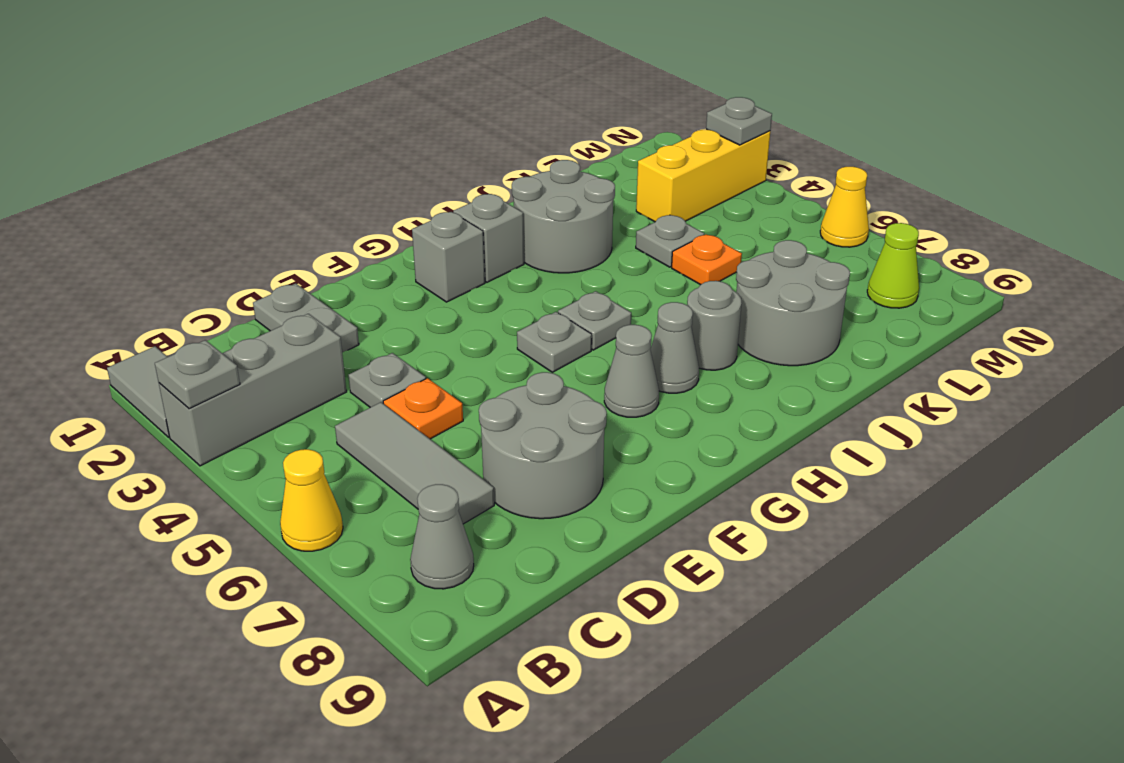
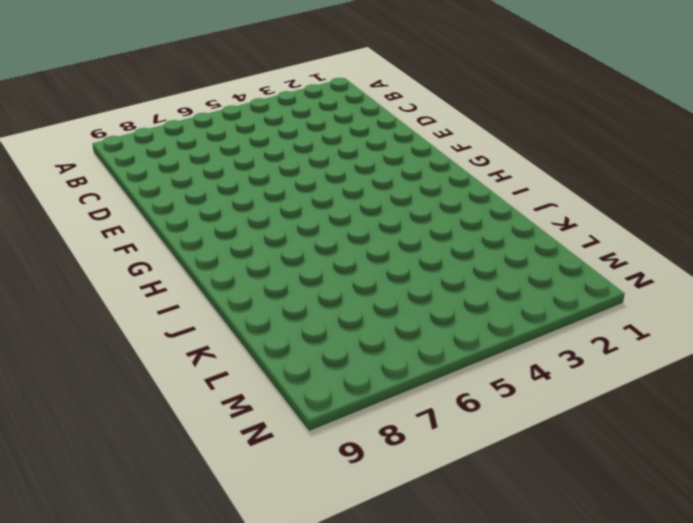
none -> grey 1x2 tile [107,346,170,437]
none -> grey 1x3 brick [159,314,346,466]
none -> yellow 1x1 cone [280,449,343,551]

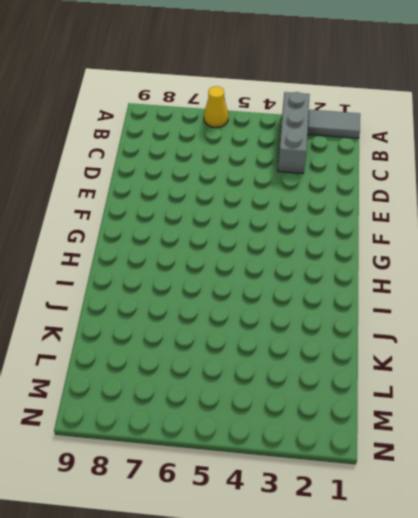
none -> grey 1x1 cone [410,484,474,589]
none -> grey 1x3 tile [335,402,494,524]
none -> grey 1x2 plate [253,283,359,353]

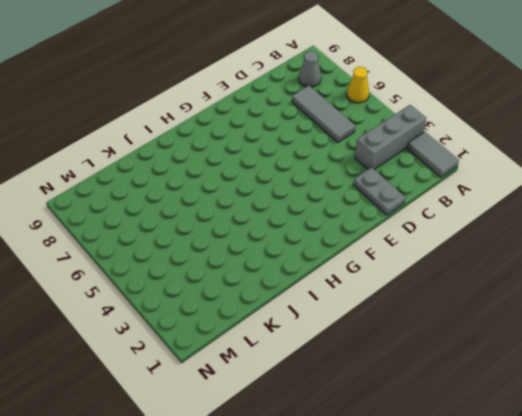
none -> grey 1x1 plate [349,353,426,407]
none -> orange 1x1 plate [383,378,463,439]
none -> grey 2x2 round brick [479,372,607,519]

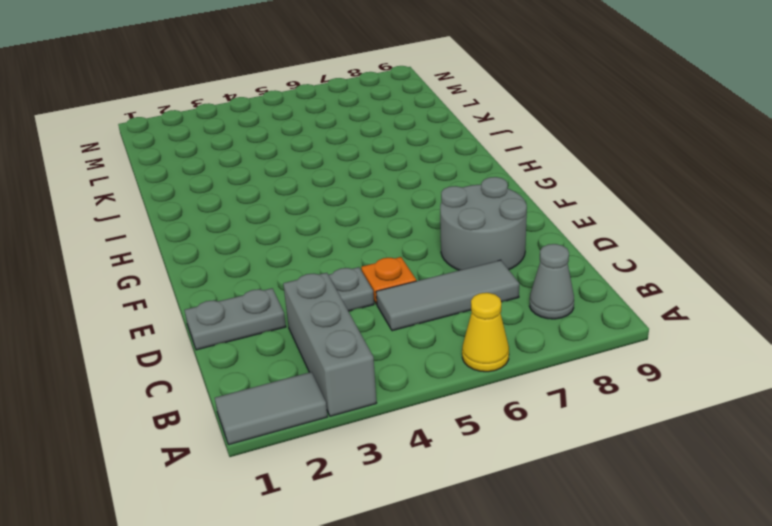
none -> grey 1x1 brick [412,212,485,302]
none -> grey 1x1 plate [517,312,592,372]
none -> grey 1x1 cone [604,325,659,417]

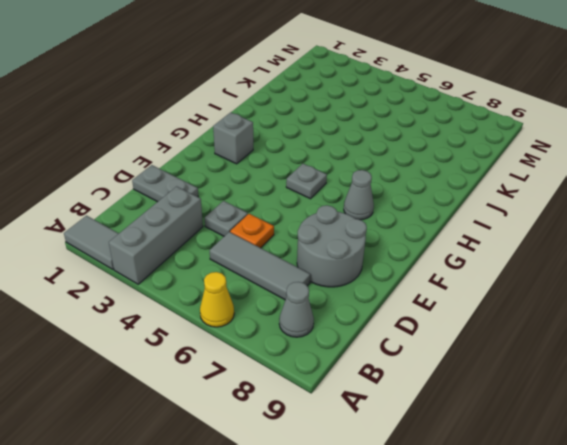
none -> grey 1x1 brick [453,194,524,282]
none -> grey 1x1 plate [558,291,631,350]
none -> grey 1x1 cone [650,302,699,393]

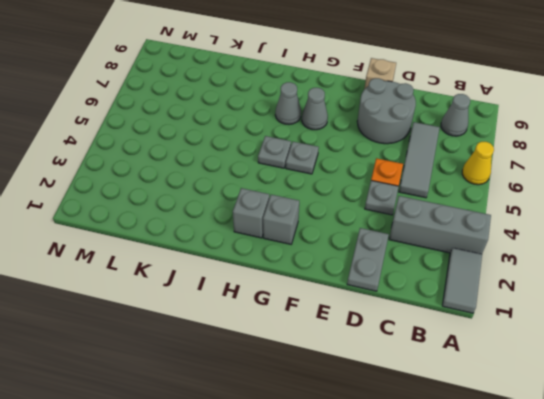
tan 1x1 brick [364,58,396,89] -> none
none -> grey 2x2 round brick [512,160,615,273]
none -> grey 1x1 round brick [687,281,741,370]
none -> grey 2x2 round brick [736,240,850,366]

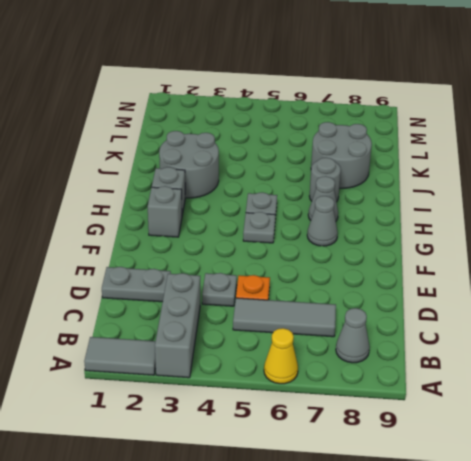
none -> grey 2x2 round brick [479,372,607,519]
none -> grey 1x1 plate [636,215,704,267]
none -> orange 1x1 plate [672,234,742,285]

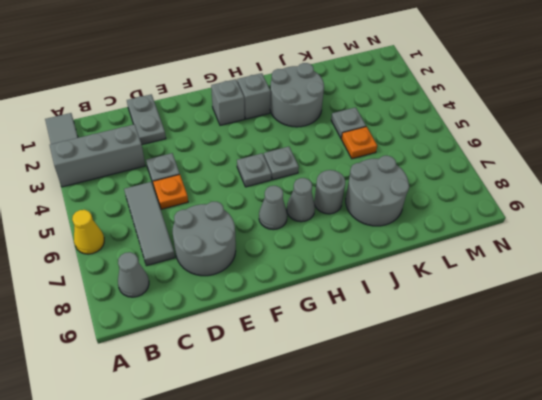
none -> yellow 1x3 brick [636,129,770,222]
none -> lime 1x1 cone [867,223,919,308]
none -> yellow 1x1 cone [820,167,869,247]

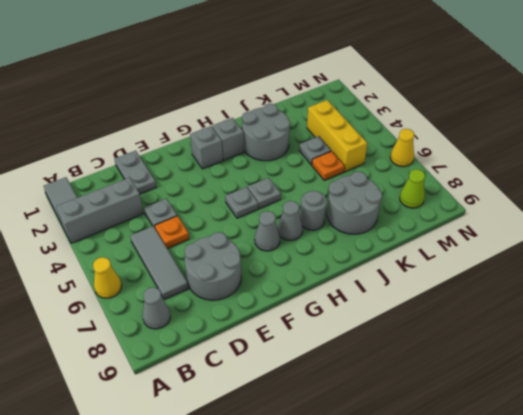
yellow 1x3 brick [307,100,367,172] -> yellow 1x3 brick turned to [636,129,770,222]
none -> grey 1x1 plate [155,340,240,409]
none -> grey 1x1 plate [706,97,772,145]

